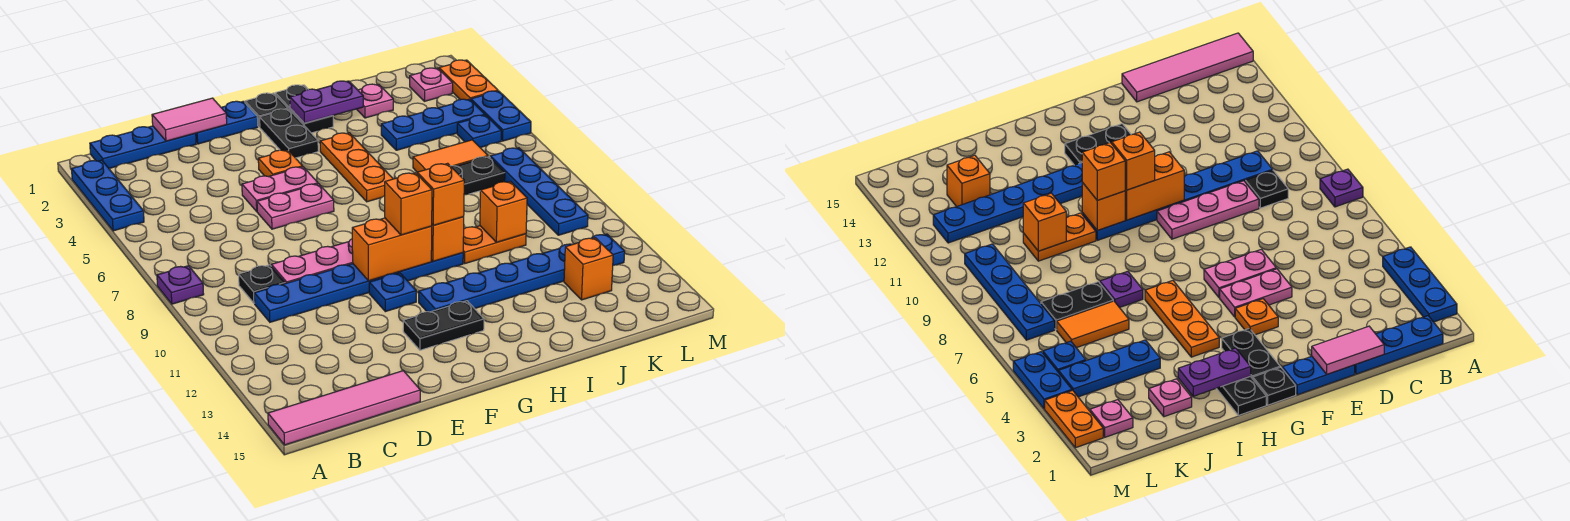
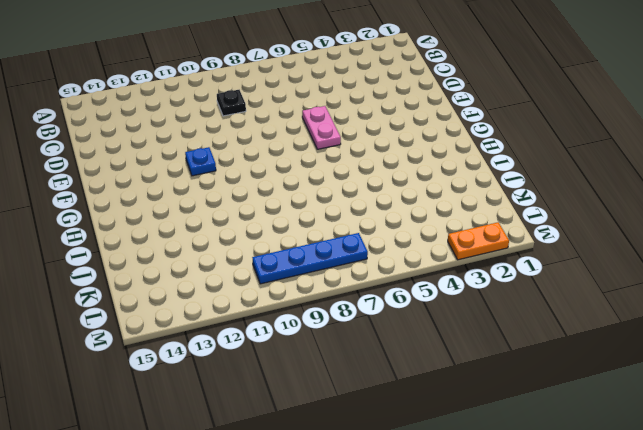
none -> blue 1x3 plate [72,160,144,231]
none -> purple 1x1 plate [157,266,204,304]
none -> pink 1x4 tile [268,371,420,445]
none -> blue 1x3 plate [90,126,196,168]

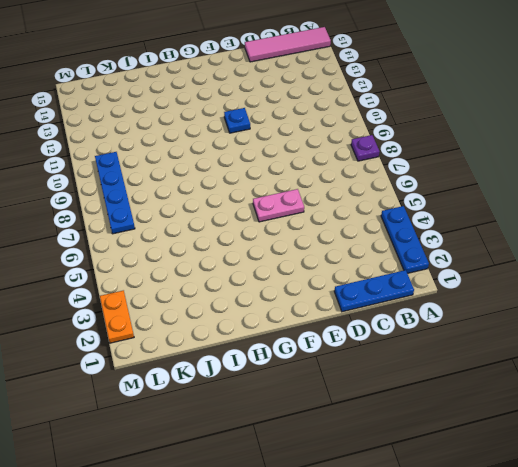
none -> black 1x1 plate [239,265,285,303]
none -> blue 1x6 plate [254,253,463,322]
none -> pink 1x3 plate [271,239,353,283]
none -> blue 1x2 plate [196,101,258,144]

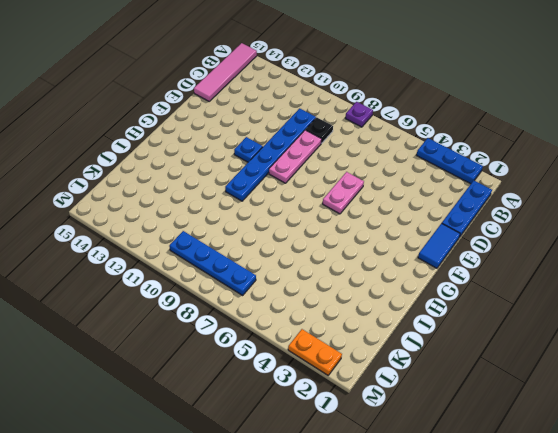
blue 1x2 tile [418,223,460,268] -> blue 1x2 plate [196,101,258,144]
none -> pink 1x2 plate [242,167,318,211]
none -> orange 1x1 plate [258,150,303,176]
none -> black 1x2 plate [403,301,484,350]
none -> black 1x1 plate [245,93,288,127]

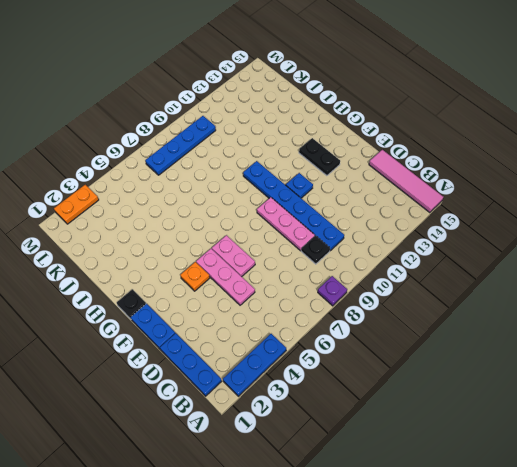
pink 1x3 plate [196,249,255,305] -> pink 1x2 plate [242,167,318,211]
none -> black 1x2 plate [260,109,318,158]
none -> blue 1x6 plate [419,234,625,312]
none -> black 1x2 plate [275,85,333,133]
none -> orange 1x3 plate [320,133,393,202]

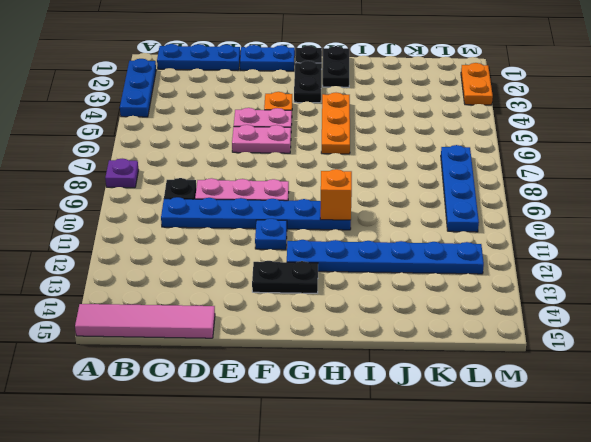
none -> purple 1x1 plate [1100,271,1143,308]
none -> orange 1x2 plate [463,226,526,263]
none -> pink 1x1 plate [357,84,393,118]
none -> blue 1x3 plate [381,99,485,150]

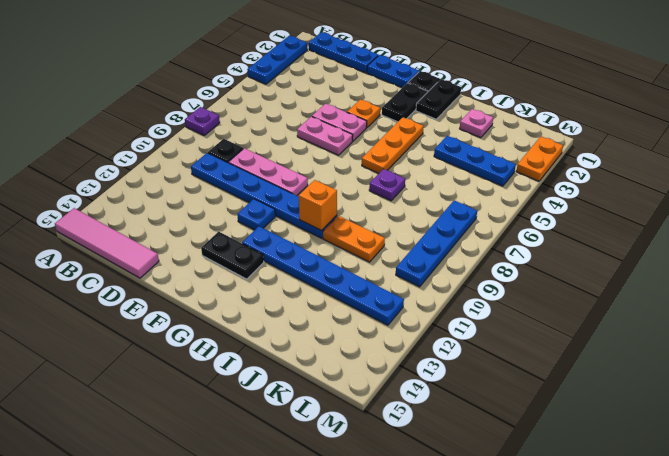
none -> orange 1x2 tile [413,140,488,172]
none -> black 1x2 plate [451,157,505,195]
none -> orange 1x1 brick [564,238,613,300]
none -> pink 1x1 plate [410,68,453,101]

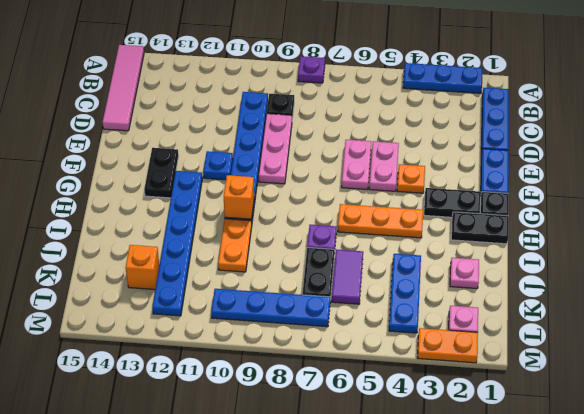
purple 1x2 tile [332,250,363,304] -> orange 1x2 tile [413,140,488,172]
none -> blue 1x1 plate [457,115,501,148]
none -> blue 1x2 plate [471,91,531,141]
none -> pink 1x2 tile [152,98,227,141]
none -> orange 1x2 brick [352,218,432,281]

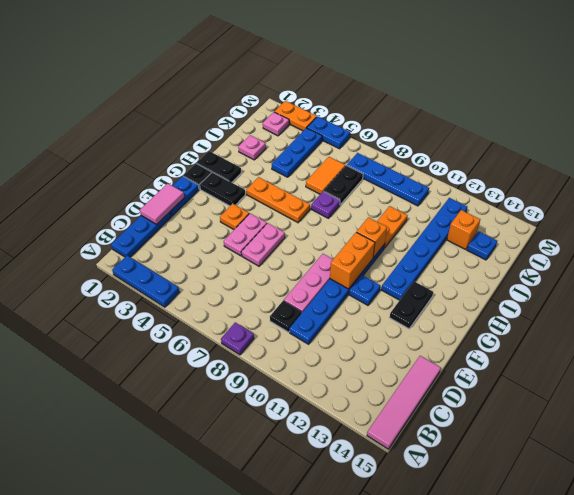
blue 1x1 plate [467,231,497,260] -> blue 1x1 plate moved to [457,115,501,148]
none -> purple 1x2 plate [290,81,363,123]
none -> orange 1x1 brick [480,181,527,242]
none -> orange 1x1 brick [385,173,432,235]
none -> orange 1x1 brick [417,163,464,225]

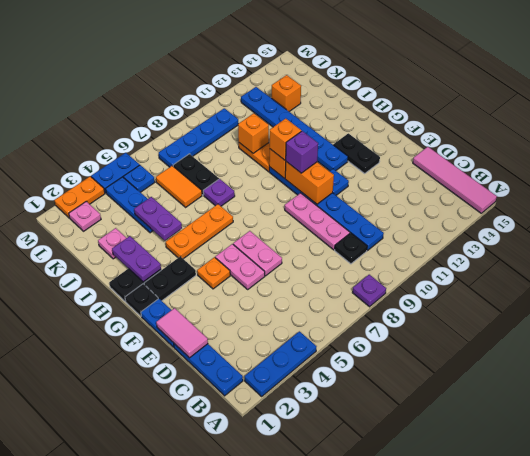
purple 1x1 brick [286,131,318,173] -> orange 1x1 brick [385,173,432,235]
purple 1x2 plate [134,197,182,240] -> none

